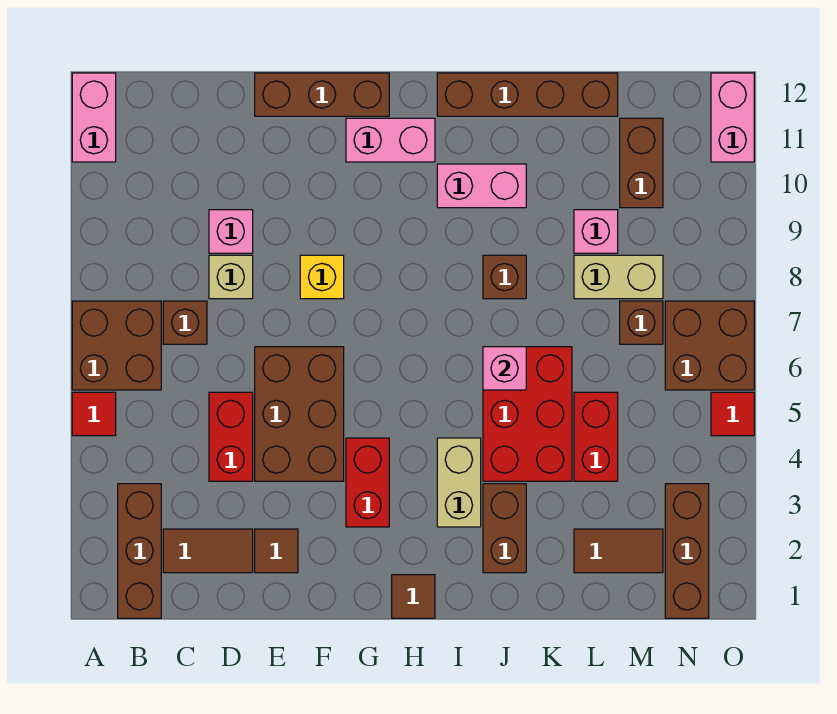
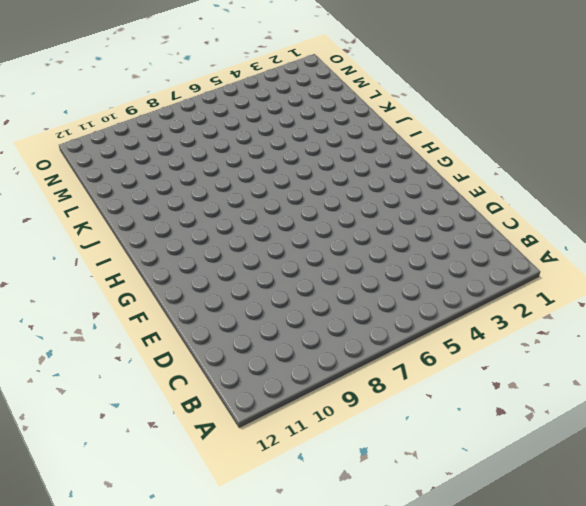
none -> red 1x1 tile [72,392,116,436]
none -> brown 2x2 brick [72,301,161,390]
none -> pink 1x2 brick [72,73,116,162]
none -> brown 1x3 brick [118,484,161,618]

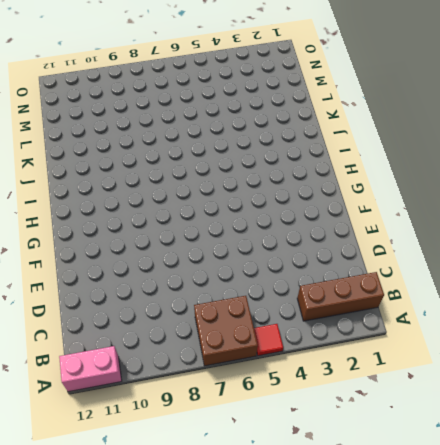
none -> brown 1x2 tile [163,529,253,573]
none -> brown 1x1 brick [163,301,207,344]
none -> red 1x2 brick [209,392,253,481]
none -> tan 1x1 brick [209,255,253,299]

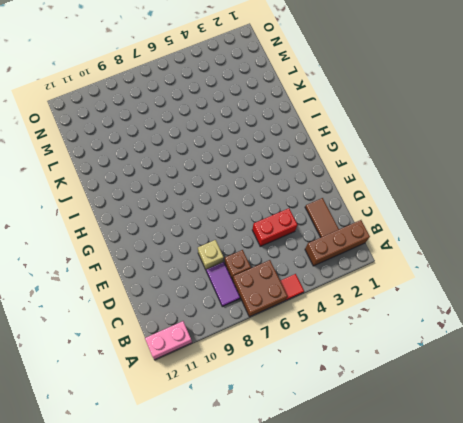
purple 1x2 tile [206,262,240,306] -> none
none -> pink 1x1 brick [209,210,253,253]
none -> brown 1x1 tile [255,529,298,573]
none -> brown 2x3 brick [255,347,344,481]
none -> brown 1x3 brick [255,73,389,116]

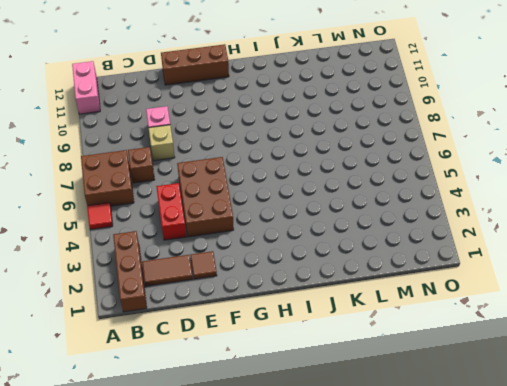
none -> yellow 1x1 brick [300,255,344,299]
none -> red 1x2 brick [346,438,389,527]
none -> pink 1x2 brick [346,118,435,162]
none -> brown 1x1 tile [392,575,435,618]

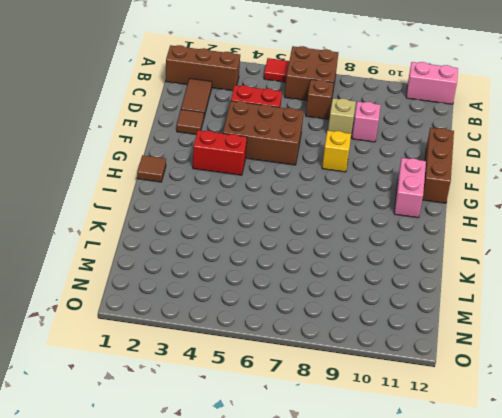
none -> tan 1x2 brick [437,438,481,527]
none -> pink 1x2 brick [437,164,526,208]
none -> brown 1x4 brick [437,73,618,116]
none -> brown 1x2 brick [483,484,526,573]

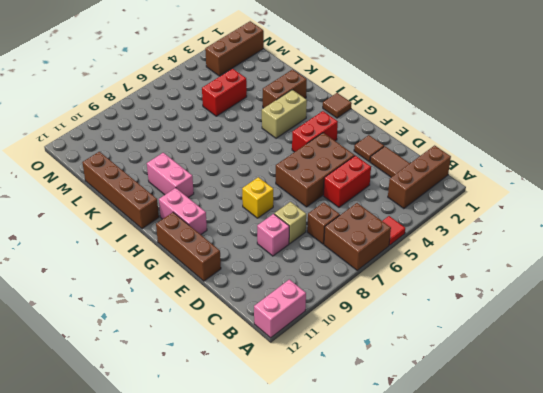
none -> red 2x3 brick [483,347,572,481]
none -> brown 1x1 brick [483,255,526,299]
none -> brown 1x2 tile [574,529,663,573]
none -> tan 1x2 brick [574,255,663,299]

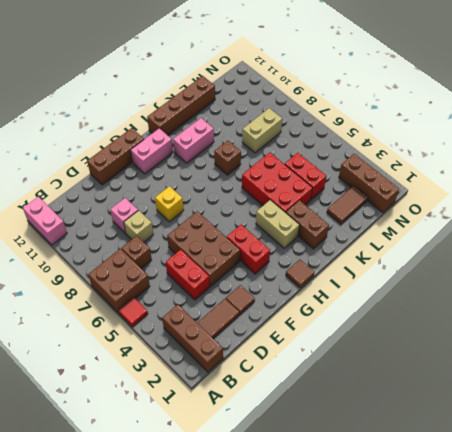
none -> pink 1x1 brick [574,210,618,253]
none -> brown 1x1 brick [620,301,663,344]
none -> brown 1x2 brick [620,118,663,208]
none -> brown 2x2 brick [665,301,754,390]

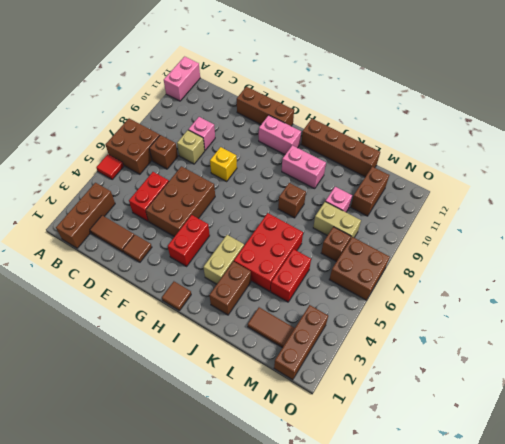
none -> red 1x1 tile [711,392,754,436]
none -> pink 1x2 brick [711,73,754,162]
none -> pink 1x1 brick [483,347,526,390]

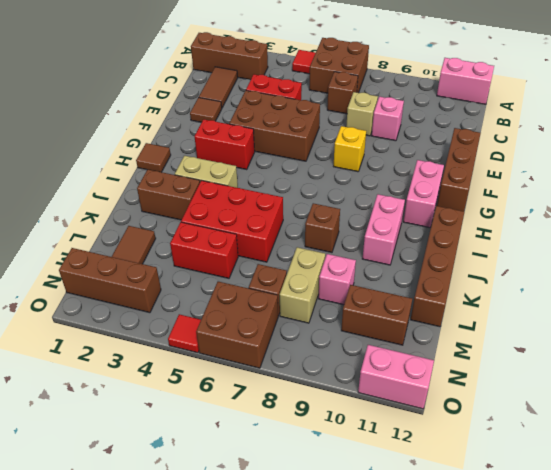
none -> pink 1x1 brick [483,347,526,390]

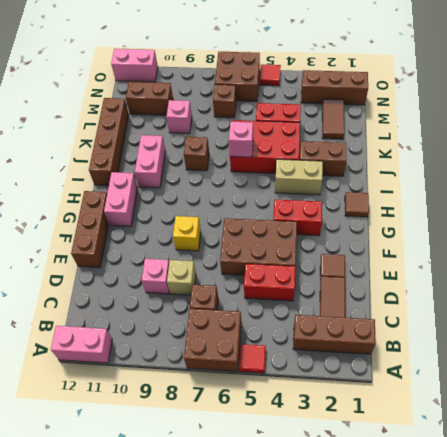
none -> tan 1x2 brick [574,255,663,299]

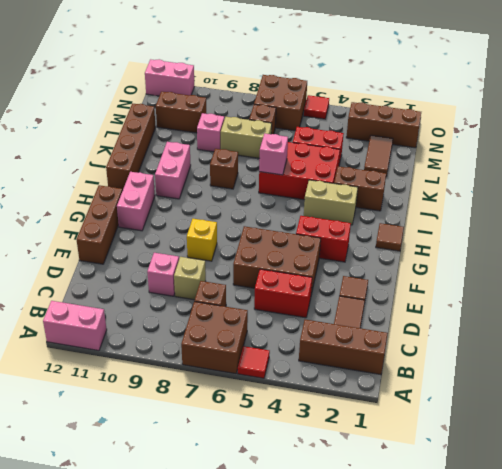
tan 1x2 brick [221,117,272,158] -> tan 1x2 brick turned to [574,255,663,299]

